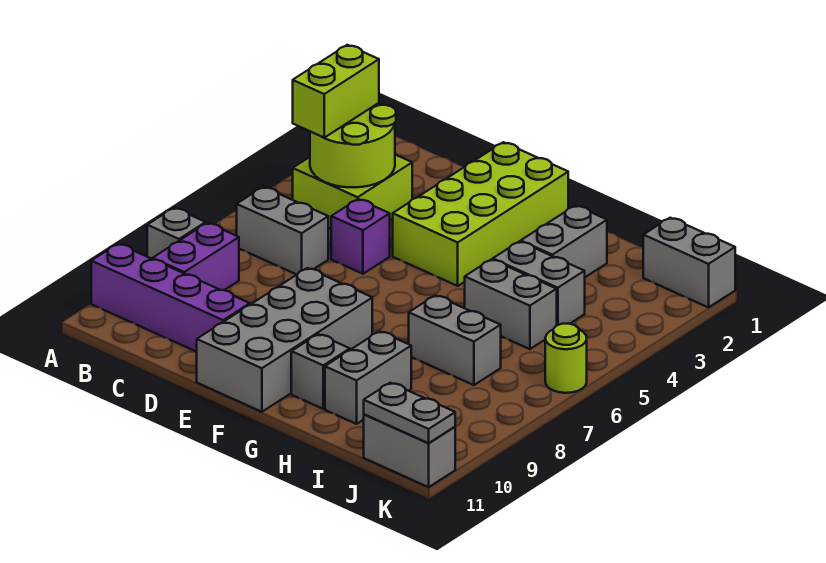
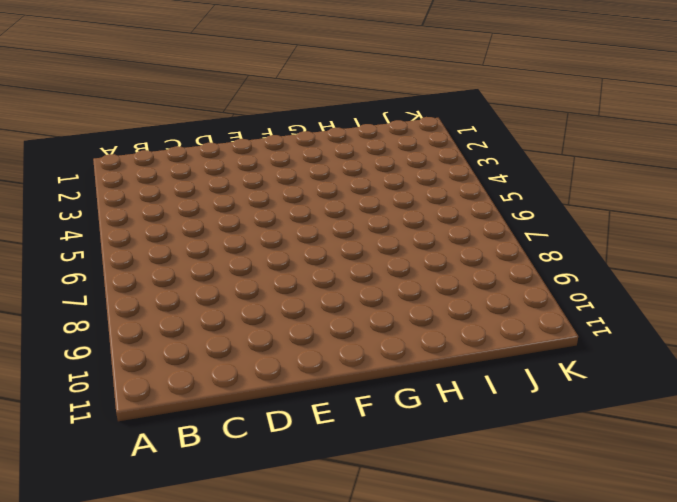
none -> grey 1x1 brick [147,208,206,259]
none -> purple 1x4 brick [91,244,250,352]
none -> lime 2x2 brick [293,155,412,229]

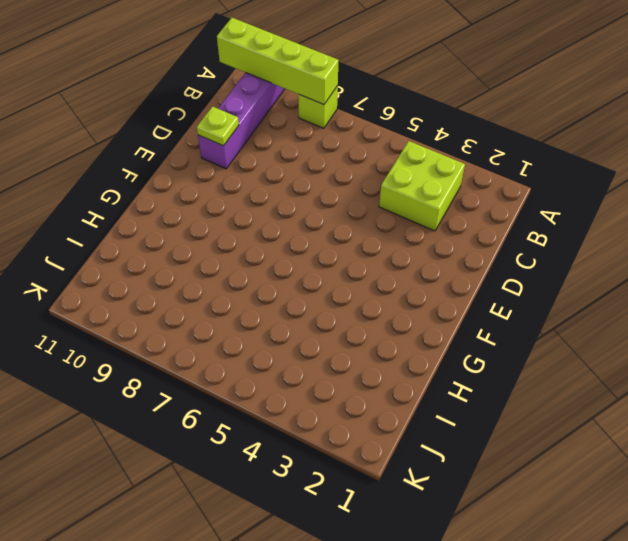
lime 1x1 brick [298,86,338,128] -> grey 1x1 brick [147,208,206,259]
lime 1x4 brick [217,18,339,105] -> none
lime 1x1 plate [197,107,239,146] -> none
none -> grey 1x2 brick [237,187,328,275]
none -> purple 1x2 brick [153,223,239,290]
none -> purple 1x1 brick [331,199,390,274]

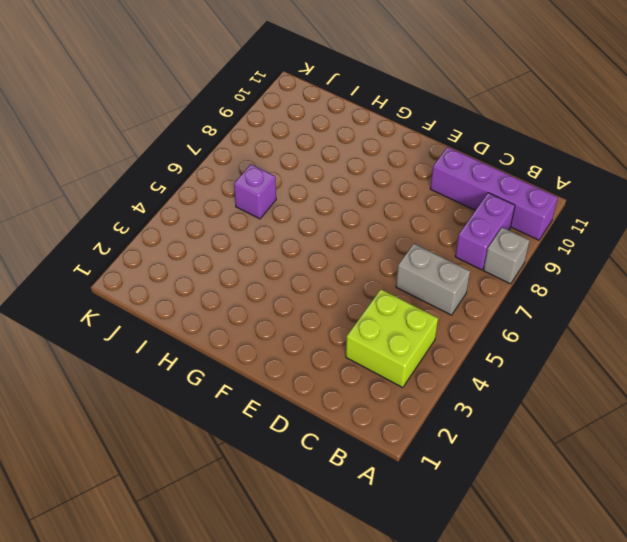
purple 1x1 brick [234,164,276,219] -> purple 1x1 brick moved to [331,199,390,274]
none -> lime 2x4 brick [393,142,568,286]
none -> grey 2x4 brick [197,268,372,412]
none -> grey 1x1 brick [291,334,350,409]

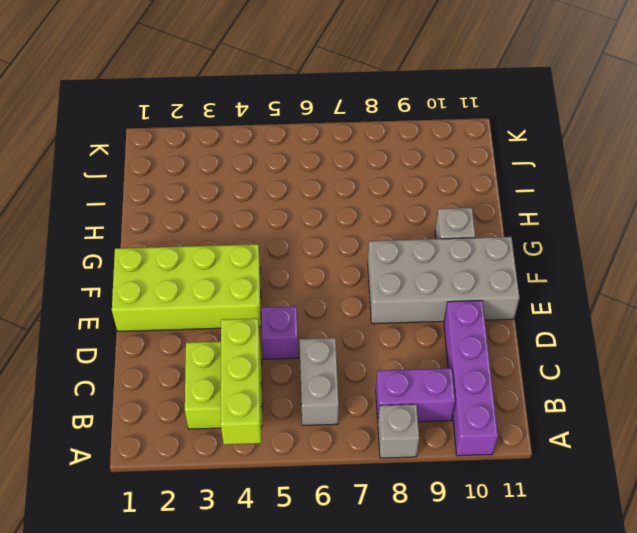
lime 1x3 brick [221,318,261,445] -> lime 2x2 round brick [310,103,396,187]
none -> grey 1x2 brick [521,205,607,277]
none -> grey 1x2 brick [493,241,585,325]
none -> grey 1x2 brick [465,259,557,349]

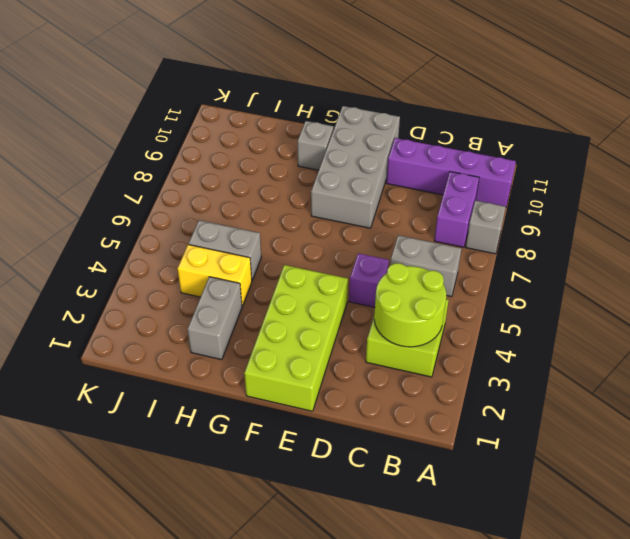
yellow 1x2 brick [177,245,252,306] -> grey 1x2 brick [493,241,585,325]
none -> grey 1x2 brick [409,295,501,385]
none -> grey 1x2 brick [325,331,411,424]
none -> grey 1x2 brick [643,218,735,307]

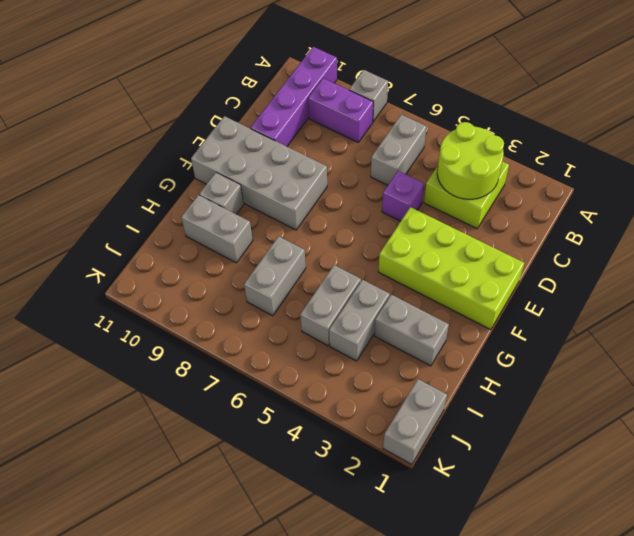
none -> grey 1x2 brick [364,414,455,487]
none -> lime 1x1 round brick [545,324,587,393]
none -> grey 1x2 plate [364,383,455,443]

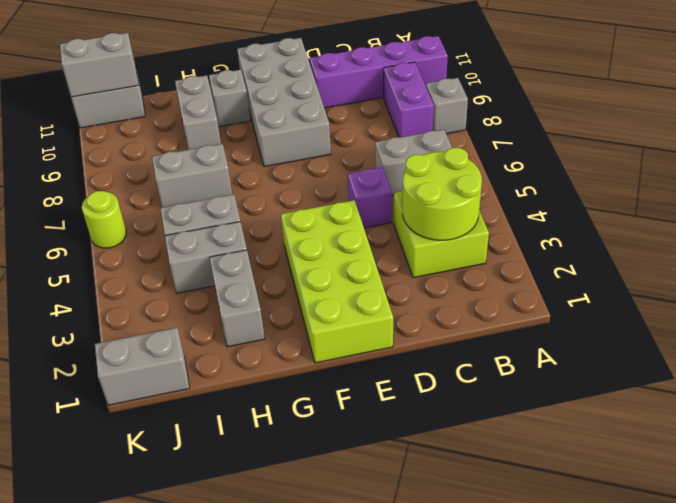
grey 1x2 brick [60,33,139,97] -> grey 1x2 plate [364,383,455,443]
none -> lime 1x2 brick [293,45,379,138]

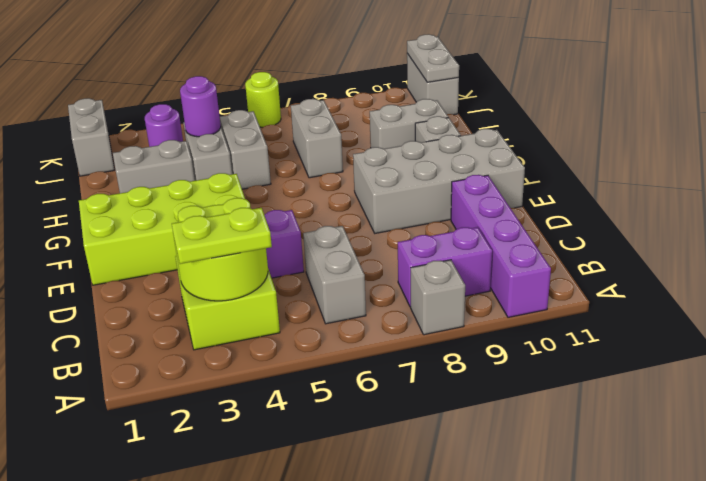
lime 1x2 plate [172,208,272,264] -> lime 1x2 brick [293,45,379,138]
purple 1x1 round brick [180,76,221,137] -> none
purple 1x1 round brick [145,104,183,147] -> none

